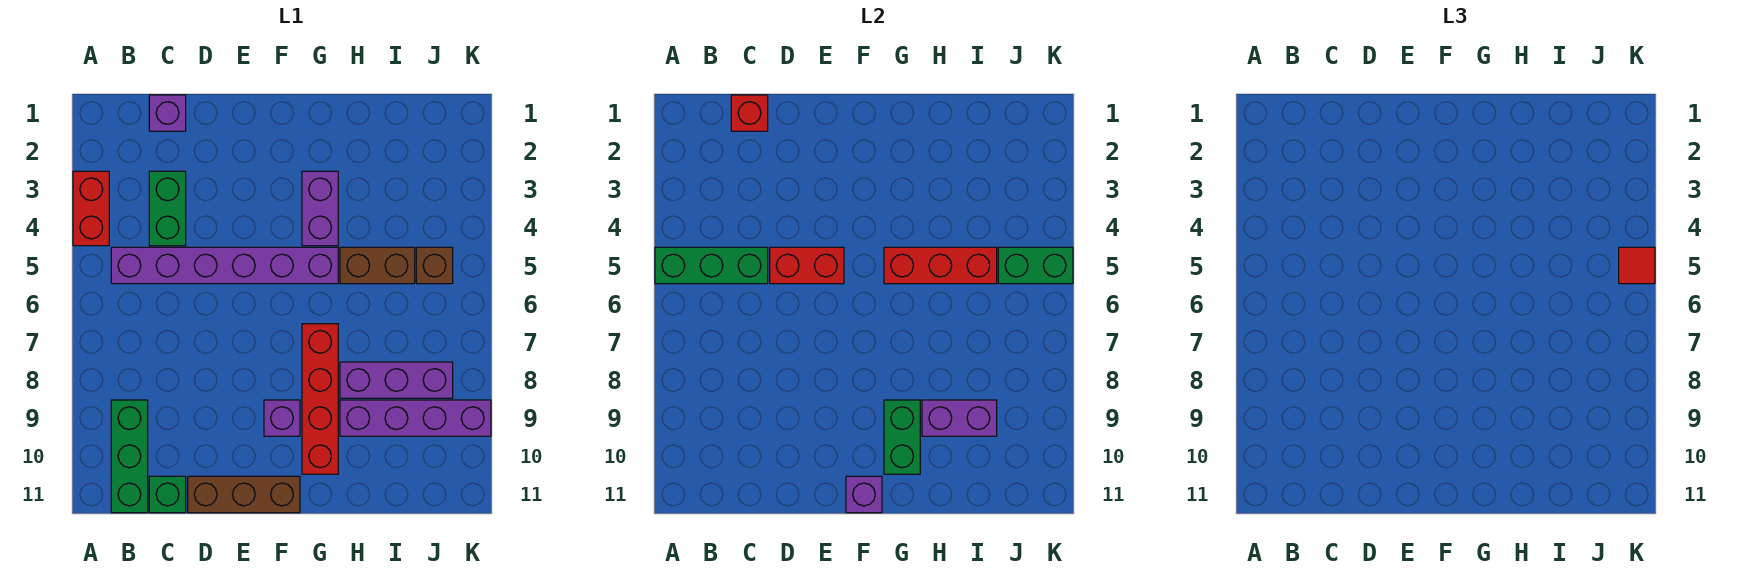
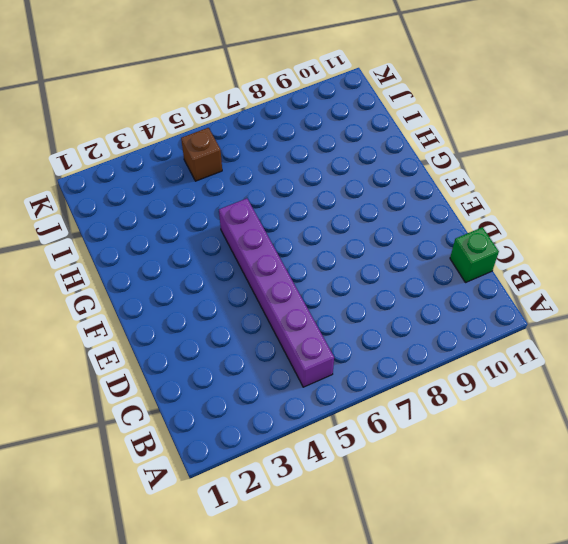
none -> red 1x2 brick [73,171,109,246]
none -> green 1x3 brick [111,400,148,513]
none -> purple 1x1 brick [149,95,186,131]

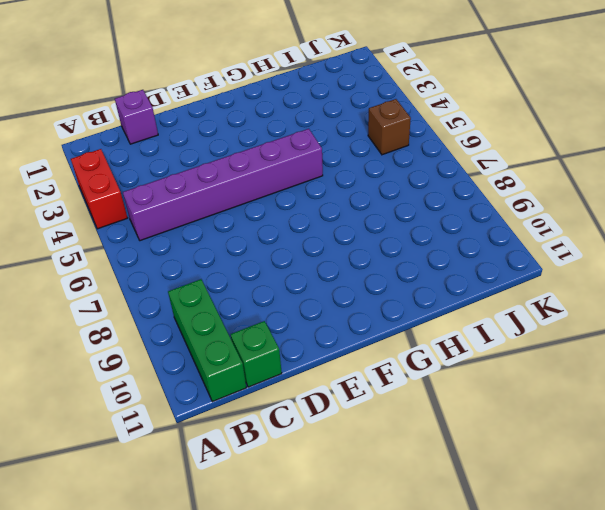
none -> green 1x2 brick [149,171,186,246]
none -> brown 1x3 brick [188,476,300,513]
none -> purple 1x1 brick [264,400,300,436]

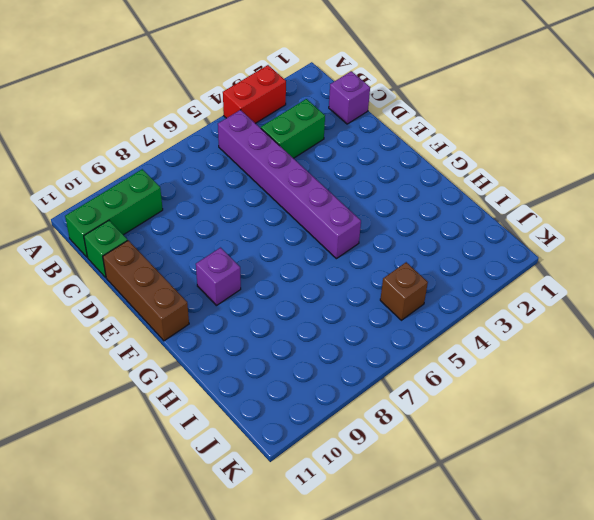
none -> purple 1x2 brick [302,171,338,246]
none -> red 1x4 brick [302,324,338,474]
none -> brown 1x2 brick [340,247,415,284]

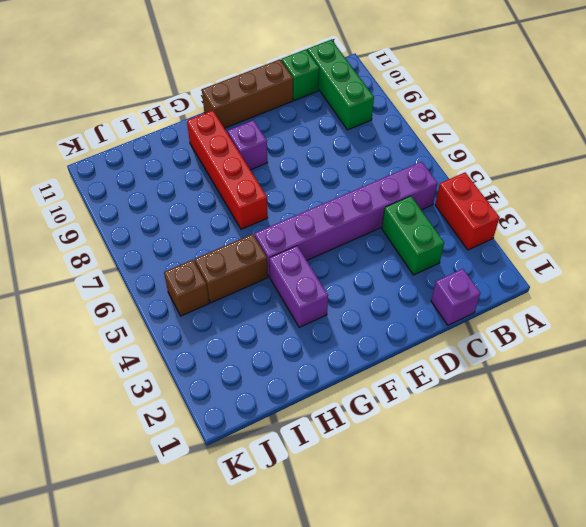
none -> purple 1x3 brick [340,362,453,398]
none -> purple 1x4 brick [340,400,491,436]
none -> green 1x3 brick [655,247,768,284]

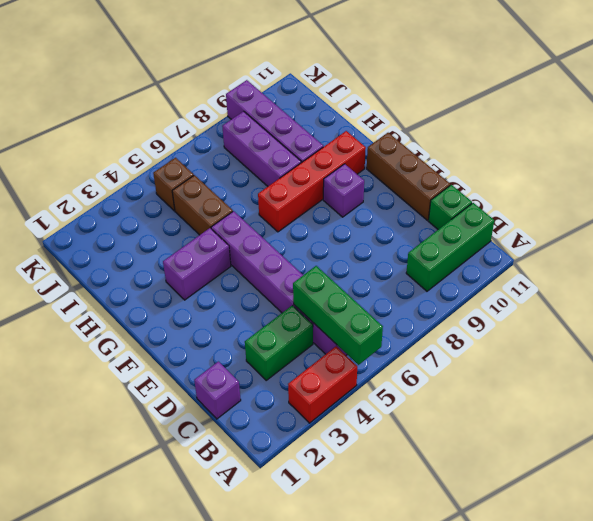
none -> red 1x1 brick [731,95,768,131]
none -> red 1x2 brick [770,247,844,284]
none -> purple 1x1 brick [846,476,882,513]

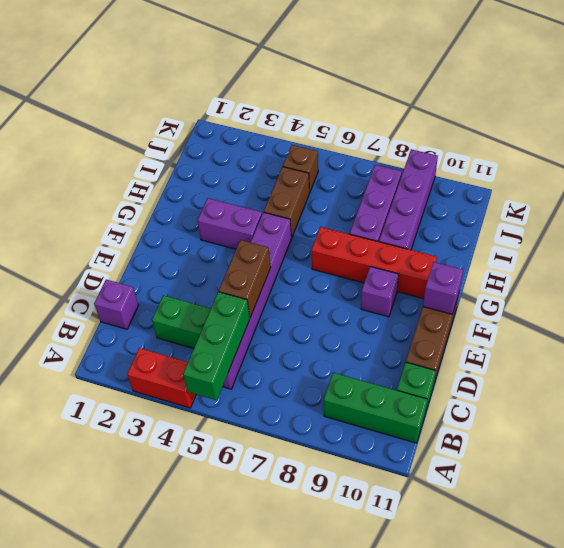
brown 1x2 brick [219,240,271,317] -> red 1x2 brick [770,247,844,284]
none -> red 1x1 brick [731,95,768,131]
none -> red 1x3 brick [884,247,997,284]
none -> green 1x2 brick [884,400,920,474]

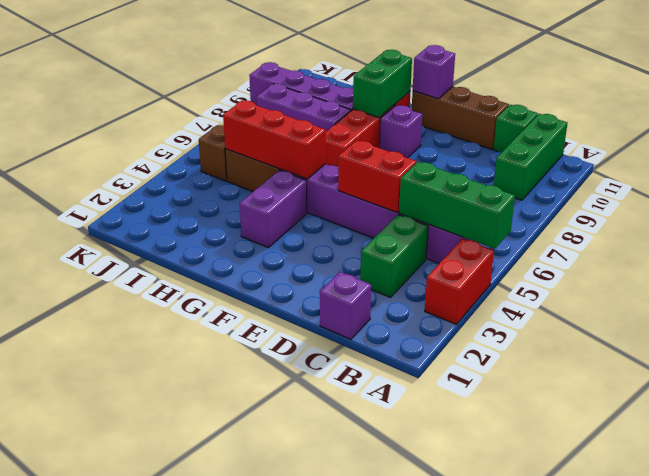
none -> red 1x1 brick [731,95,768,131]
none -> purple 1x2 brick [922,400,997,436]
none -> green 1x2 brick [998,247,1073,284]

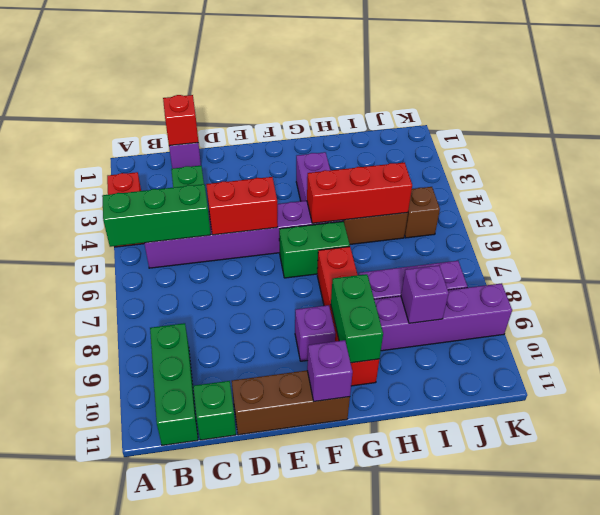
green 1x2 brick [279,221,350,278] -> green 1x2 brick moved to [998,247,1073,284]
purple 1x1 brick [401,265,449,323] -> purple 1x2 brick [922,400,997,436]
none -> red 1x1 tile [1619,247,1655,284]

